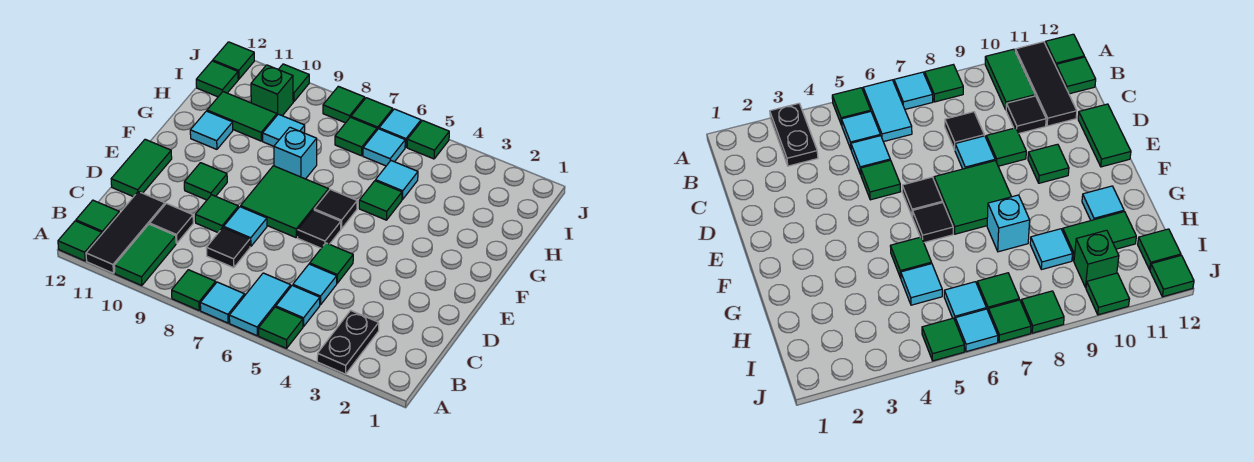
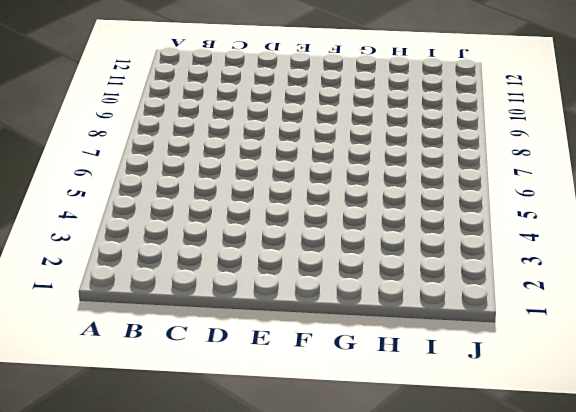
none -> black 1x2 plate [317,311,379,374]
none -> green 1x1 tile [259,307,303,348]
none -> cyan 1x2 tile [229,273,291,336]
none -> cyan 1x1 tile [200,282,245,323]

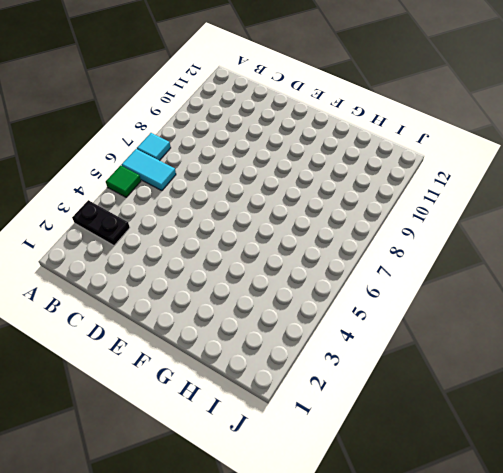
none -> green 1x1 tile [172,270,216,310]
none -> green 1x2 tile [114,224,176,286]
none -> black 1x3 tile [86,192,165,273]
none -> green 1x1 tile [58,221,102,261]

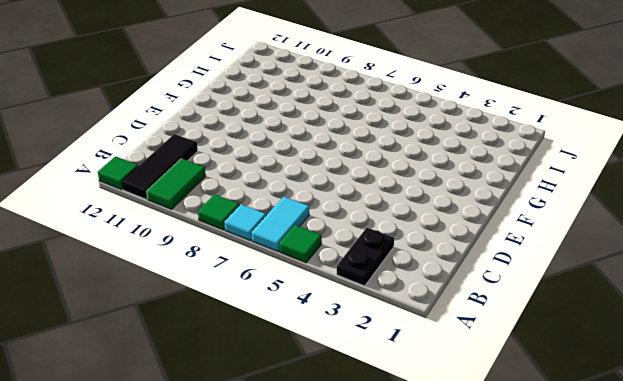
none -> cyan 1x1 tile [276,286,320,326]
none -> green 1x1 tile [76,200,119,234]
none -> cyan 1x1 tile [293,264,337,305]
none -> black 1x1 tile [206,228,250,268]

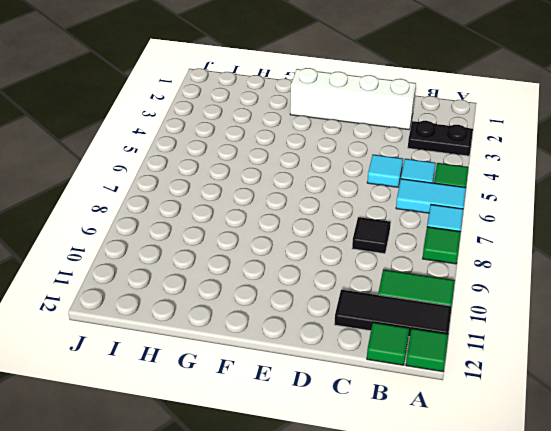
white 1x4 brick [290,68,416,130] -> none
none -> black 1x1 tile [150,203,193,243]
none -> green 1x1 tile [310,243,353,283]
none -> cyan 1x1 tile [224,207,267,247]
none -> green 1x1 tile [195,195,238,233]

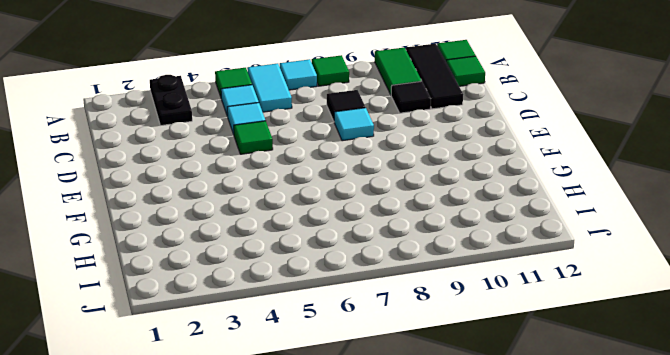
none -> green 1x1 tile [195,195,238,233]
none -> green 1x2 tile [111,139,172,197]
none -> black 1x1 tile [298,210,341,248]
none -> green 2x2 tile [241,166,329,238]

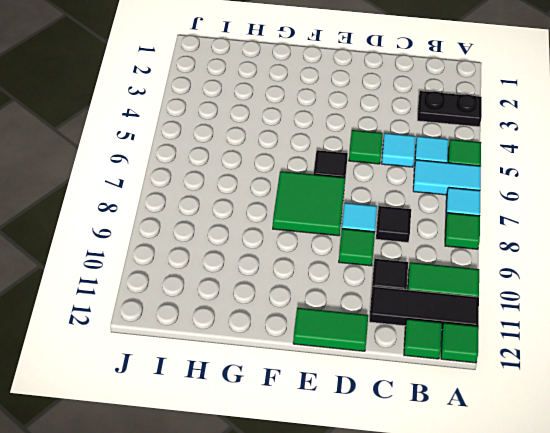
none -> green 1x1 tile [184,163,227,200]
none -> black 1x1 tile [314,189,357,229]
none -> green 1x1 tile [359,181,402,220]
none -> cyan 1x1 brick [274,127,317,179]

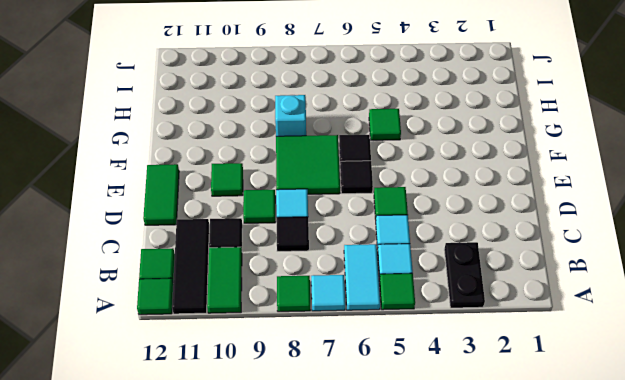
none -> cyan 1x1 tile [190,111,233,149]
none -> cyan 1x1 tile [376,161,418,200]
none -> cyan 1x1 tile [263,114,305,146]
none -> green 1x2 tile [207,92,277,141]

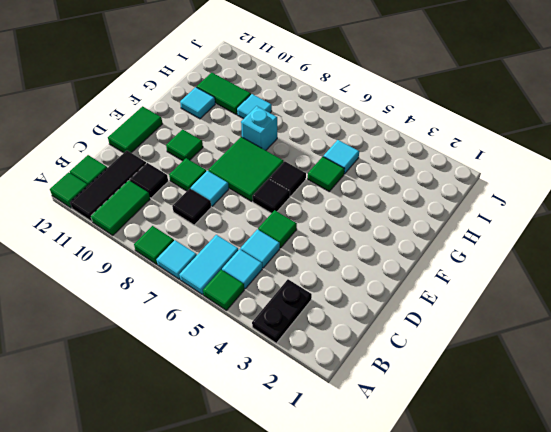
none -> cyan 1x1 tile [363,129,405,166]
none -> green 1x1 tile [335,117,377,156]
none -> green 1x1 brick [251,65,293,116]
none -> green 1x1 tile [196,61,238,97]

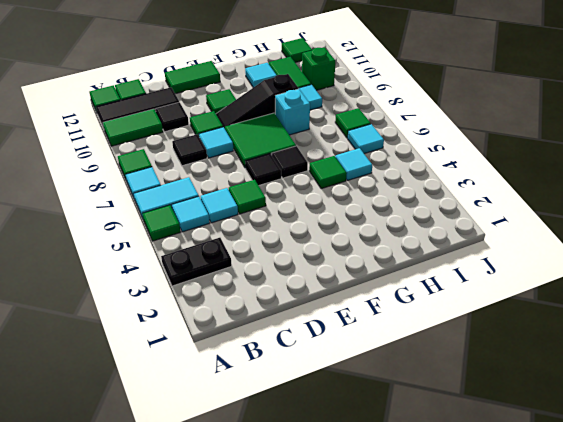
black 1x3 slope [216,74,299,129] -> none
none -> green 1x1 tile [407,121,449,159]
none -> cyan 1x1 tile [379,109,421,147]
none -> green 1x1 tile [351,98,393,130]
none -> green 1x1 tile [323,86,365,123]

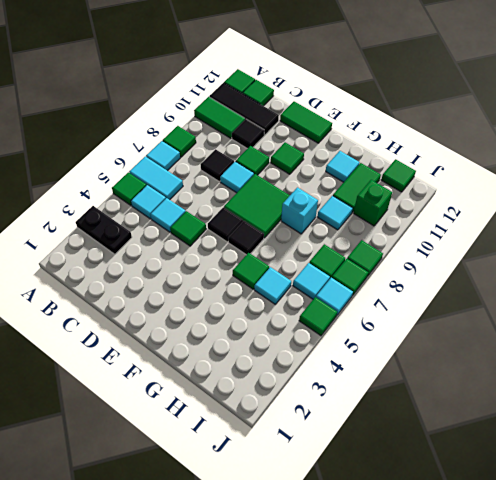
none -> green 1x1 tile [278,64,309,102]
none -> green 1x1 tile [213,42,254,79]

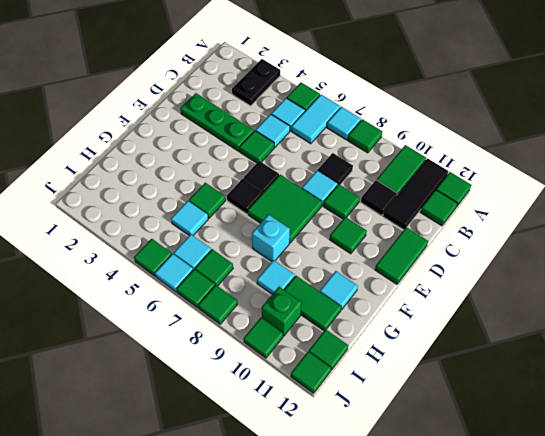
green 1x3 plate [180,93,254,151] -> none

